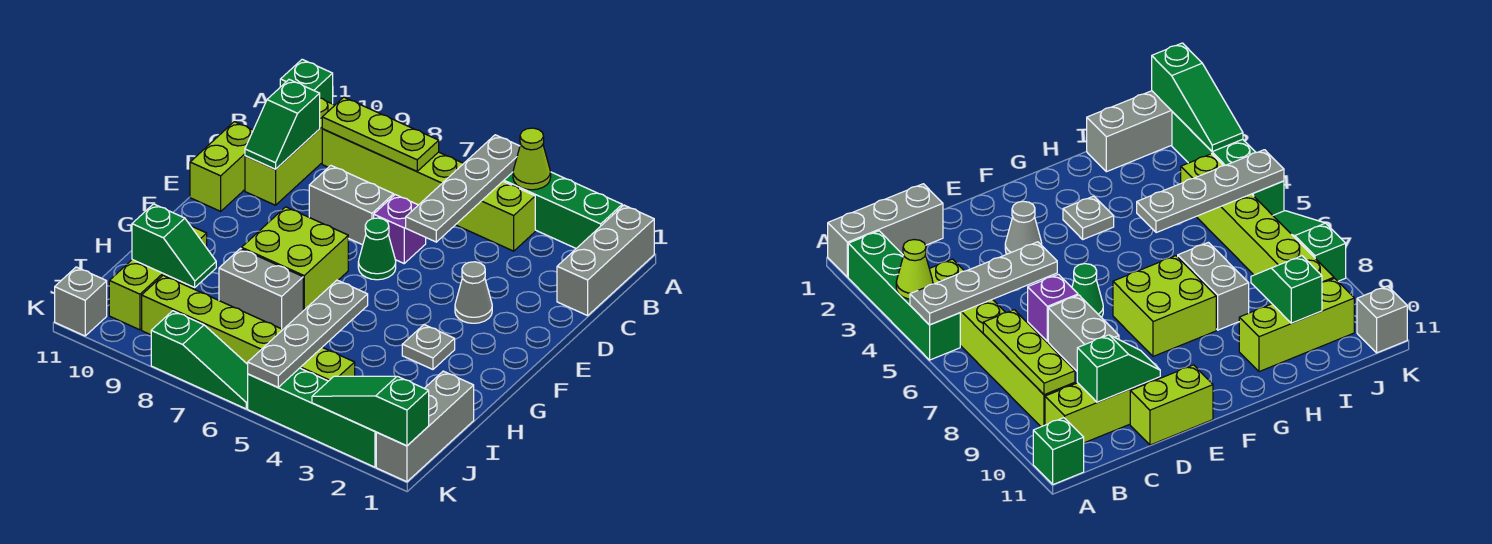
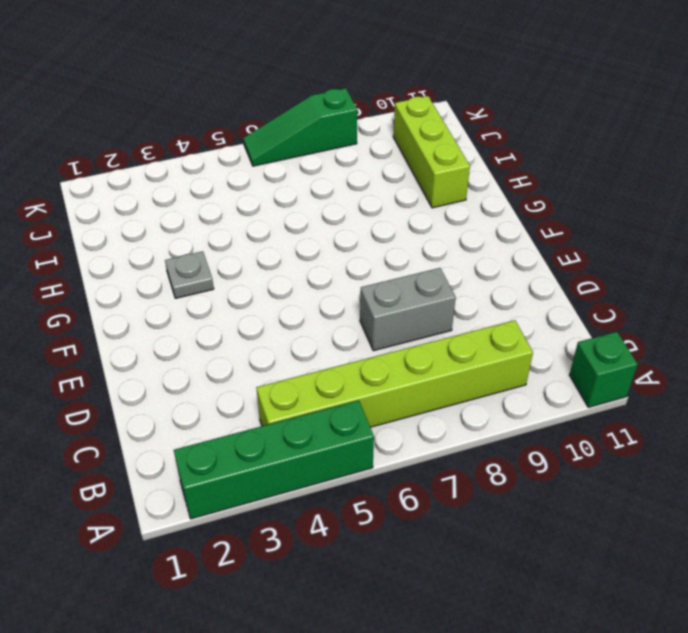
none -> grey 1x3 brick [557,205,654,316]
none -> lime 1x3 brick [245,98,335,205]
none -> purple 1x1 brick [374,195,426,263]

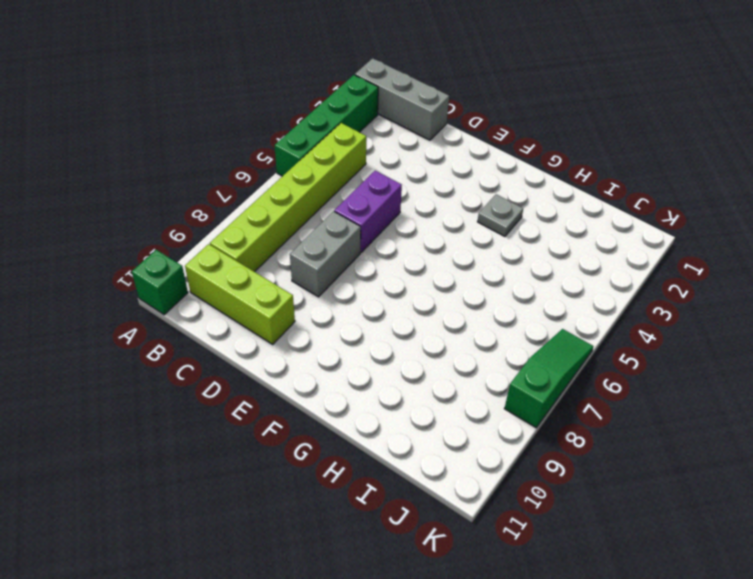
purple 1x2 brick [334,170,402,252] -> purple 1x1 brick [374,195,426,263]
none -> lime 1x2 brick [190,122,253,211]
none -> grey 1x1 cone [455,262,492,323]
none -> green 1x1 cone [358,218,396,280]

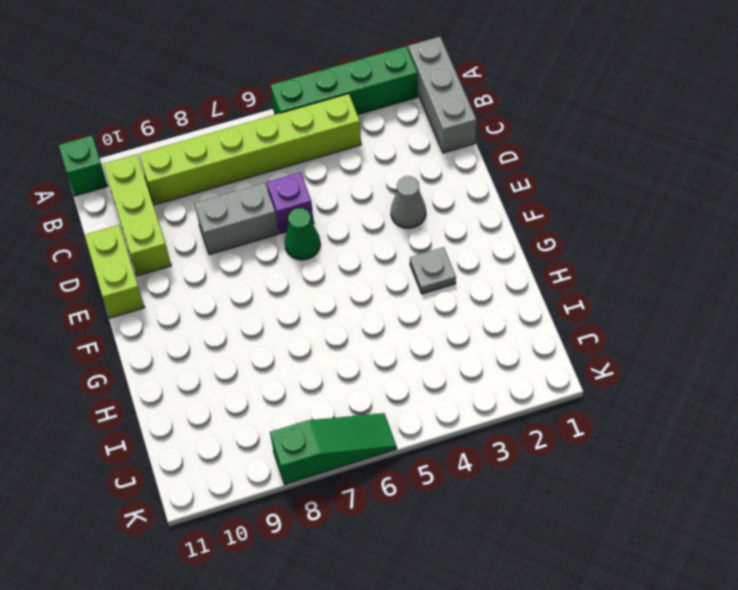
none -> lime 2x2 brick [242,207,348,311]
none -> grey 1x2 brick [219,248,303,329]
none -> lime 1x3 brick [109,226,207,330]

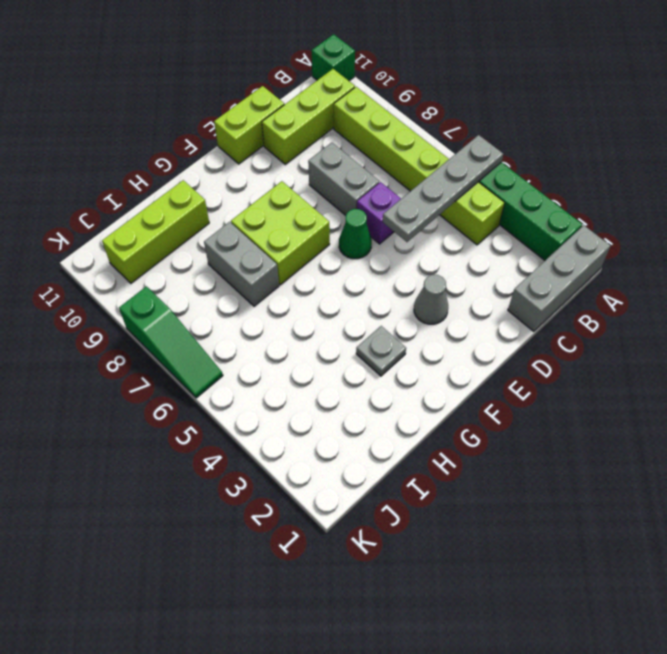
none -> grey 1x3 brick [376,371,474,482]
none -> lime 1x6 brick [142,275,355,381]
none -> green 1x4 brick [248,368,377,467]

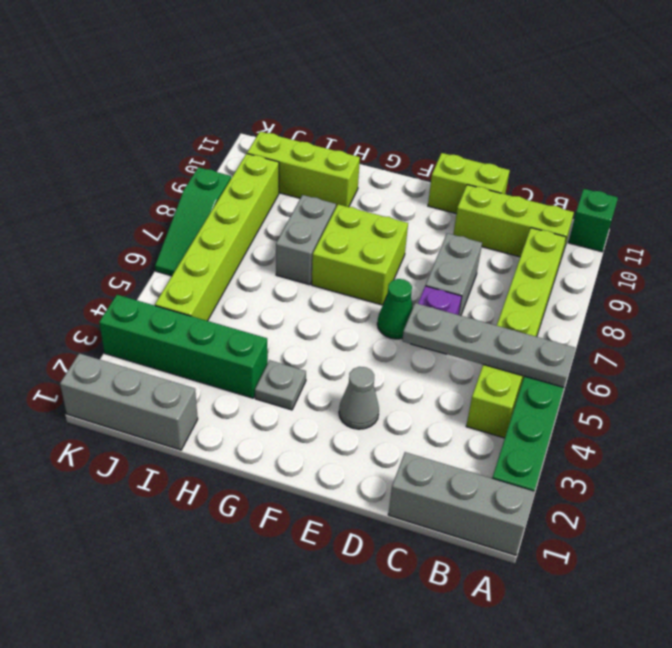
green 1x4 brick [99,295,268,398] -> green 1x4 brick turned to [248,368,377,467]
none -> grey 1x1 brick [55,267,107,336]
none -> lime 1x1 cone [513,128,551,190]
none -> lime 1x3 plate [322,97,439,171]

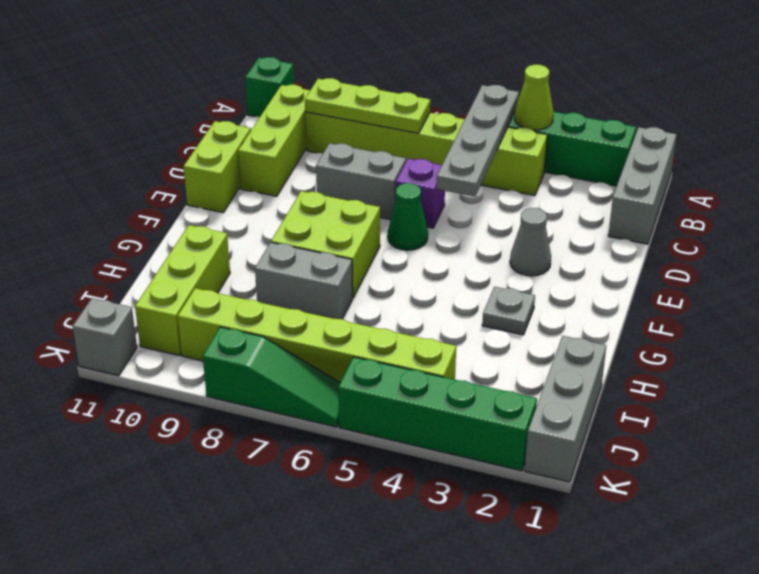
none -> green 1x2 slope [245,80,320,169]
none -> grey 1x4 plate [248,280,368,387]
none -> green 1x2 slope [132,204,216,287]

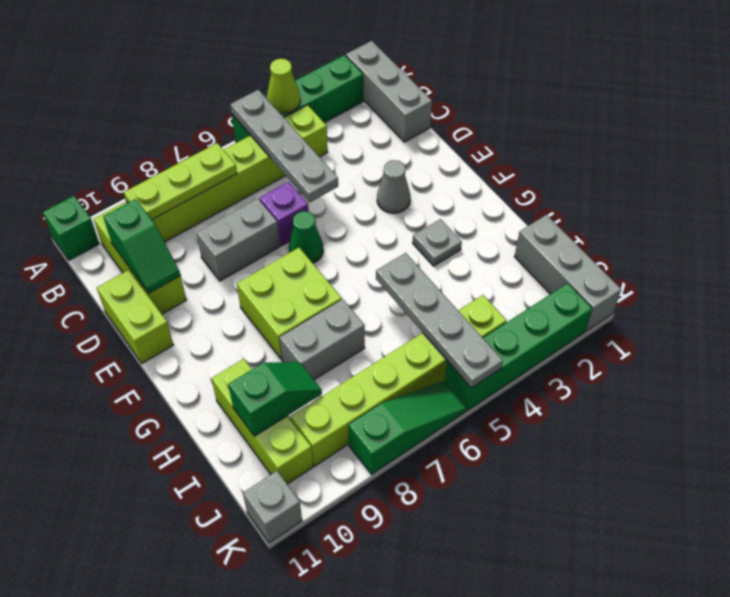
none -> green 1x3 slope [312,376,429,446]

